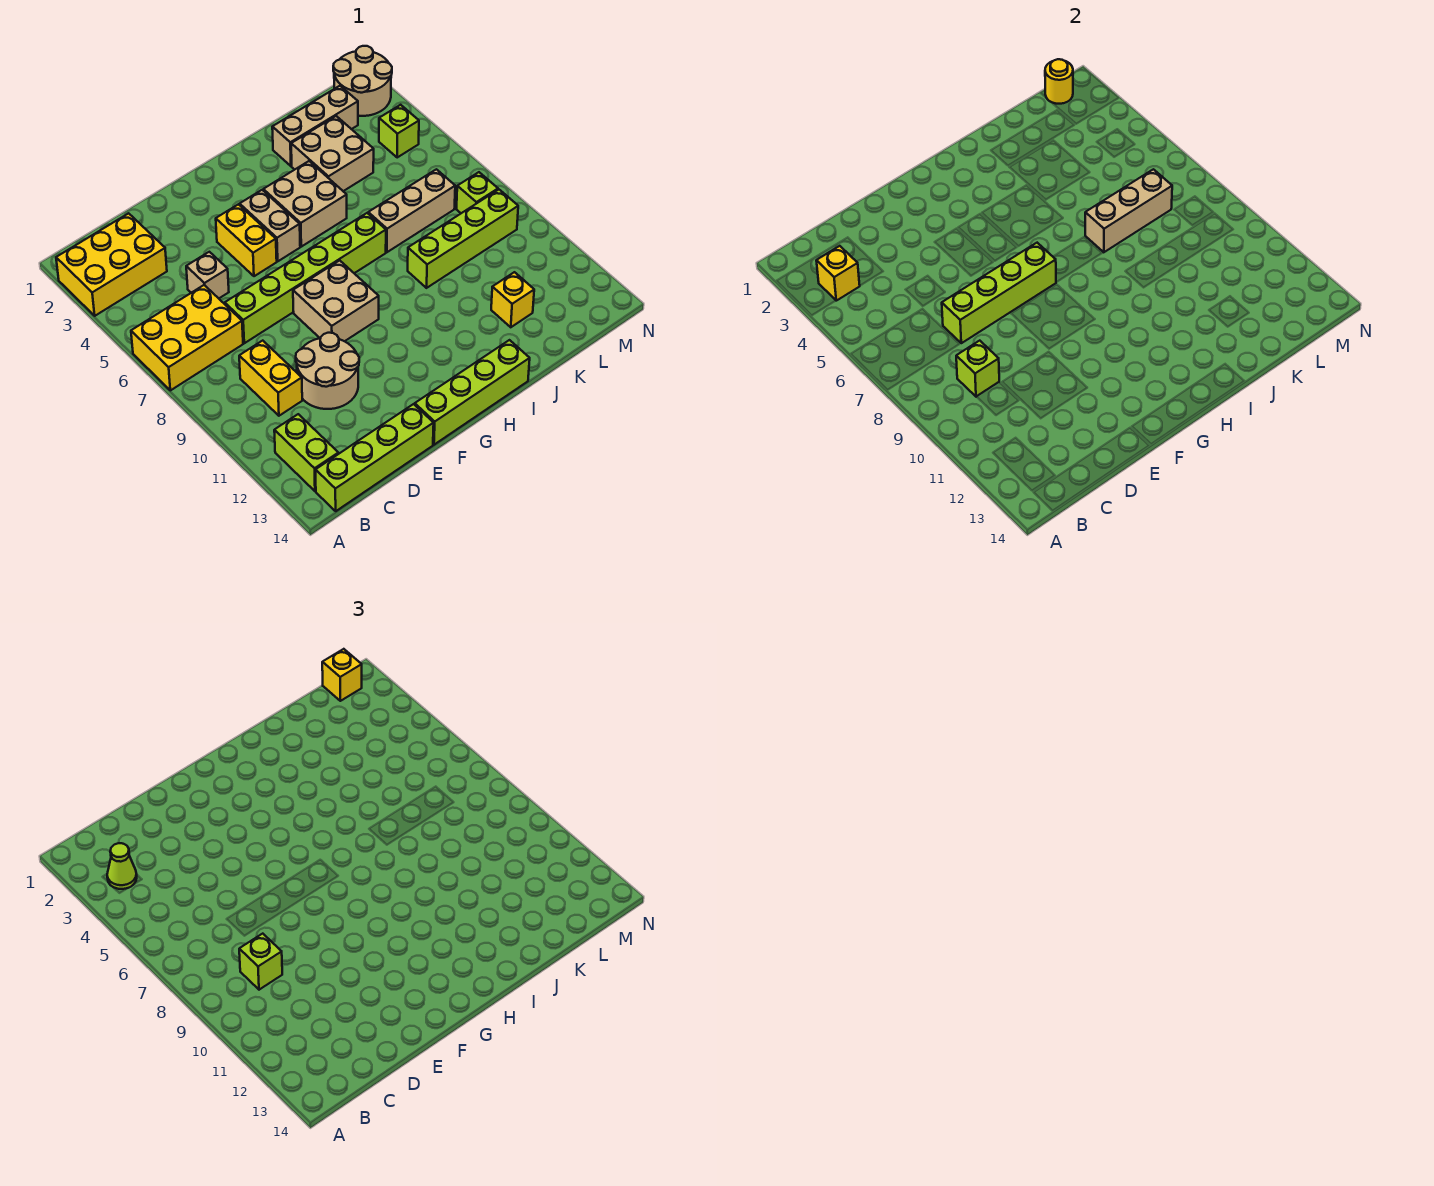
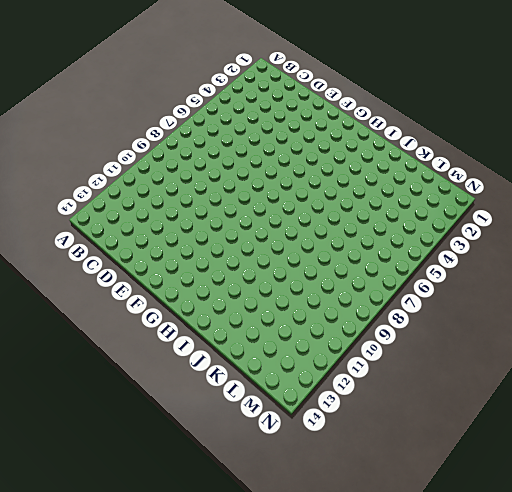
none -> yellow 2x3 brick [56,213,167,316]
none -> yellow 2x3 brick [131,285,243,390]
none -> lime 1x2 brick [274,414,338,491]

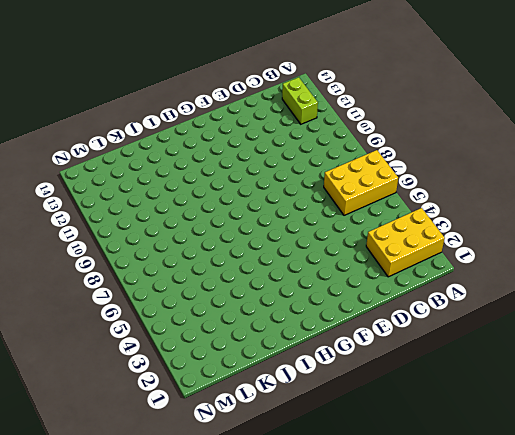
none -> lime 1x4 brick [316,404,434,511]
none -> yellow 1x2 brick [239,341,302,416]
none -> tan 1x1 brick [186,252,229,298]

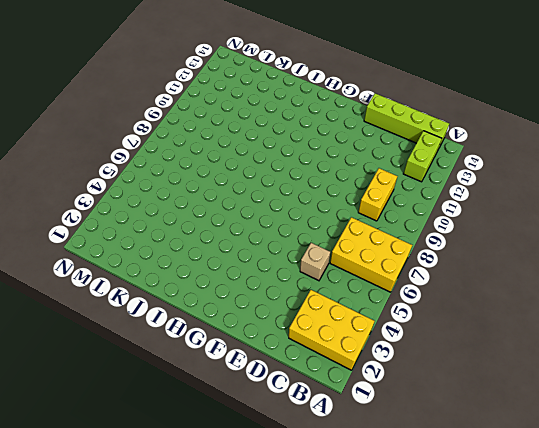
none -> lime 1x6 brick [225,213,386,343]
none -> tan 2x2 round brick [296,333,359,409]
none -> yellow 1x2 brick [216,204,277,276]

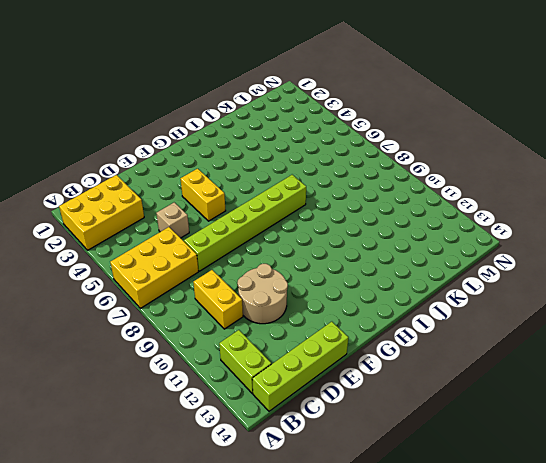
none -> tan 2x2 brick [293,260,379,341]
none -> lime 1x4 brick [415,340,530,445]
none -> tan 1x2 brick [240,190,300,261]

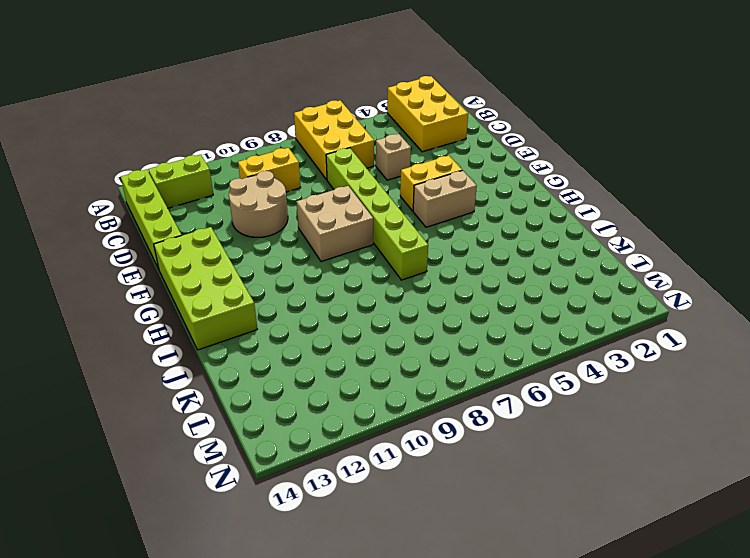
lime 2x4 brick [154,227,257,350] -> lime 1x4 brick [415,340,530,445]
none -> tan 2x2 brick [263,161,347,247]
none -> tan 1x3 brick [272,86,358,166]
none -> tan 2x2 brick [291,116,374,191]

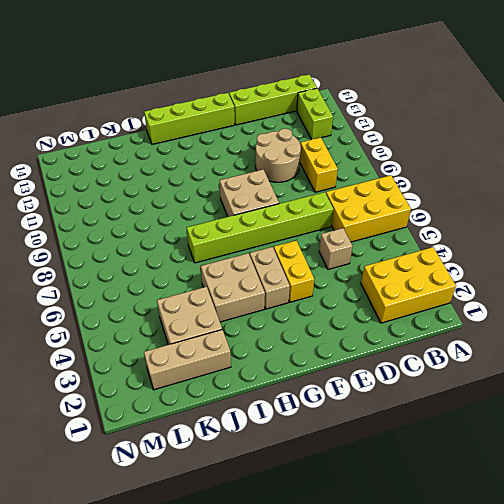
none -> tan 1x3 brick [368,169,455,252]
none -> lime 1x4 brick [408,190,518,288]
none -> yellow 1x1 brick [491,272,534,327]

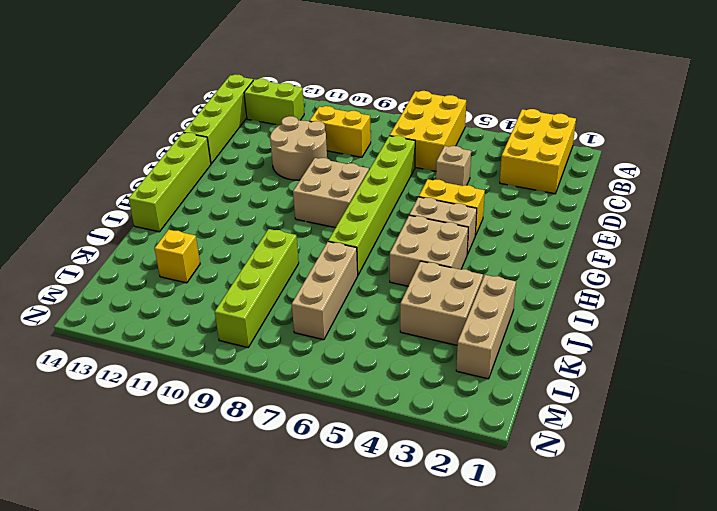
none -> tan 2x2 round brick [333,46,392,116]
none -> lime 1x1 brick [379,105,419,158]
none -> lime 1x1 brick [457,172,498,213]

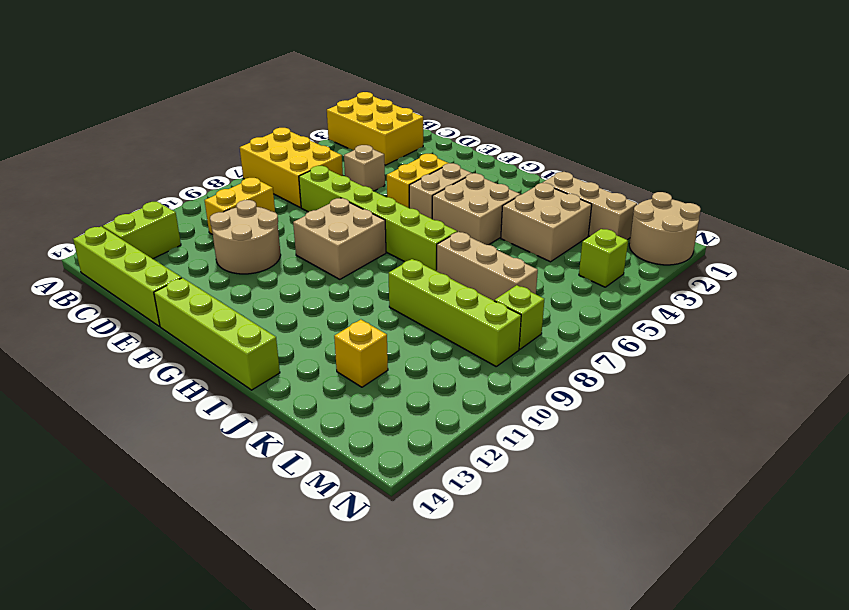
none -> yellow 1x1 brick [816,246,860,301]
none -> lime 1x1 brick [956,341,999,397]
none -> lime 1x4 brick [942,243,1056,343]

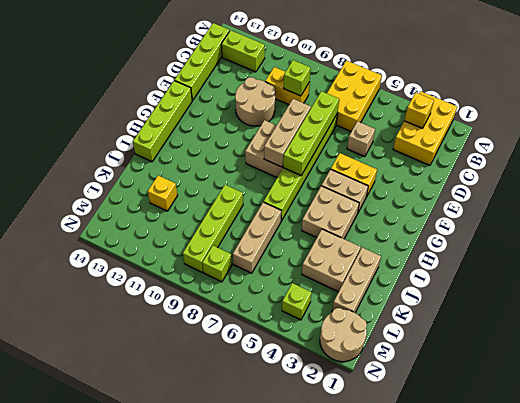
tan 1x3 brick [264,99,311,167] -> tan 1x3 brick moved to [1085,169,1172,252]
none -> yellow 1x1 round brick [1045,59,1073,104]
none -> lime 1x1 cone [107,843,137,889]
none -> lime 1x1 brick [239,934,282,990]

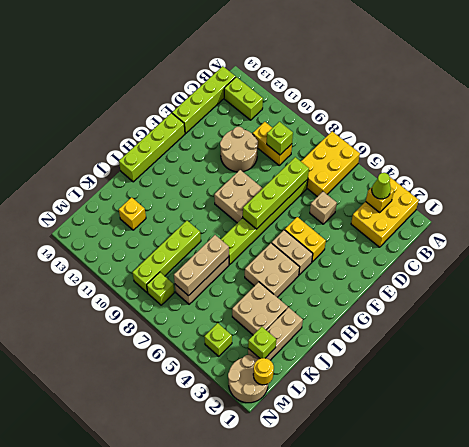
lime 1x1 brick [248,327,276,359] -> lime 1x1 brick moved to [239,934,282,990]
none -> yellow 1x1 brick [322,649,362,701]

